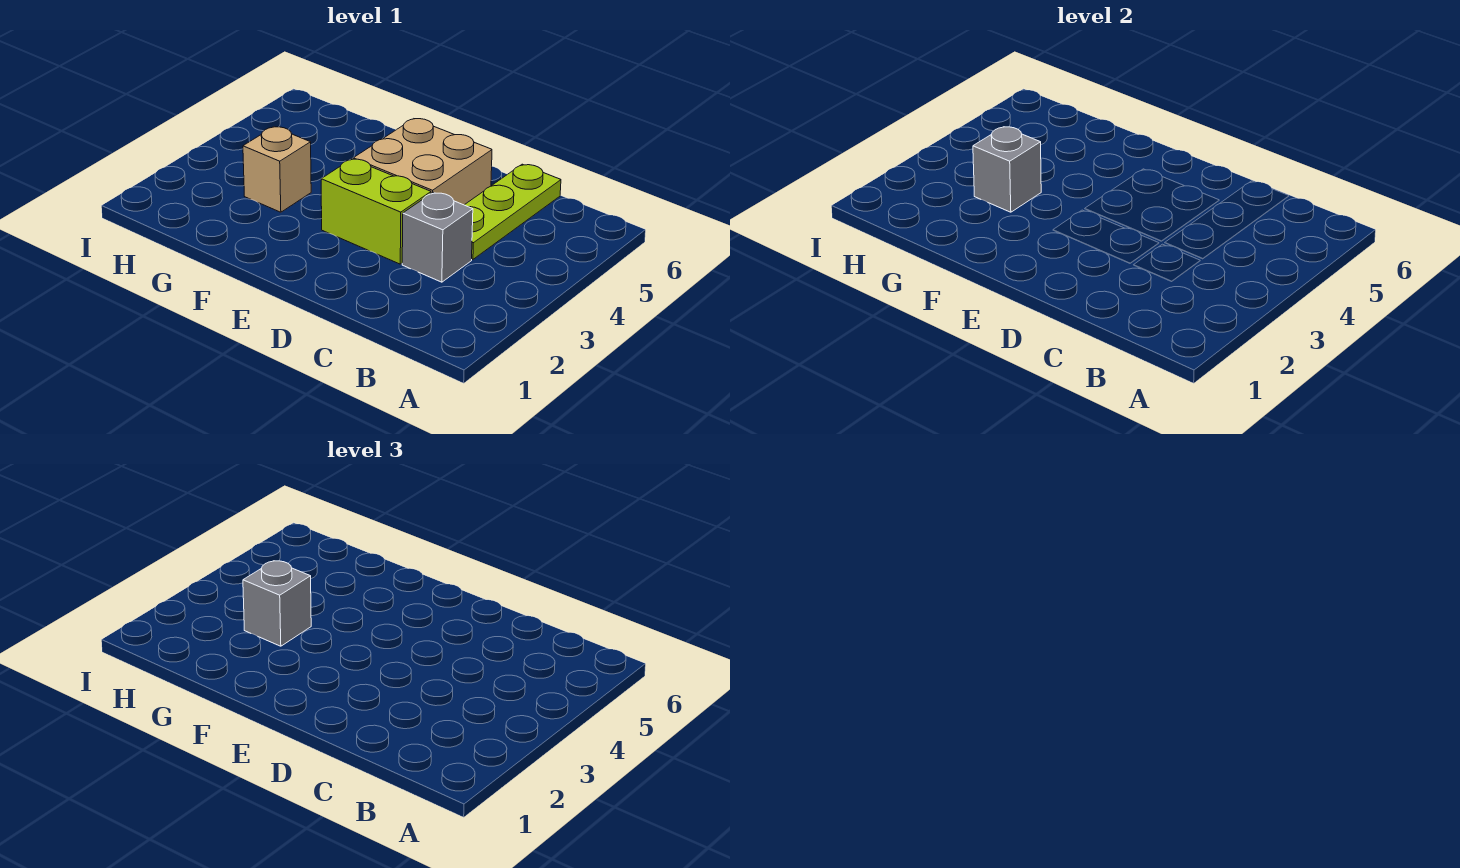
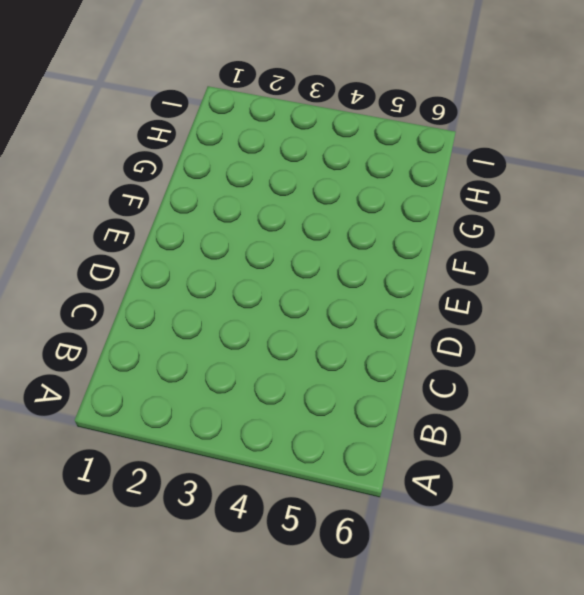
none -> grey 1x1 brick [402,192,473,282]
none -> lime 1x3 plate [465,164,561,259]

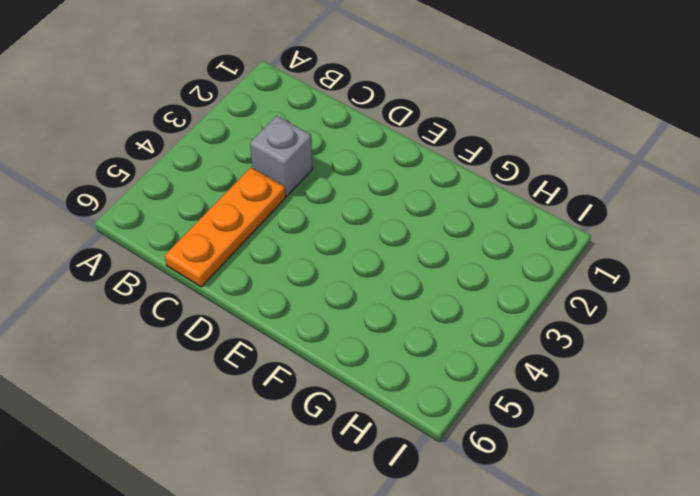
orange 1x3 plate [165,168,286,287] -> lime 1x3 plate [465,164,561,259]
none -> lime 1x2 brick [321,159,431,264]
none -> tan 2x2 brick [353,119,492,205]

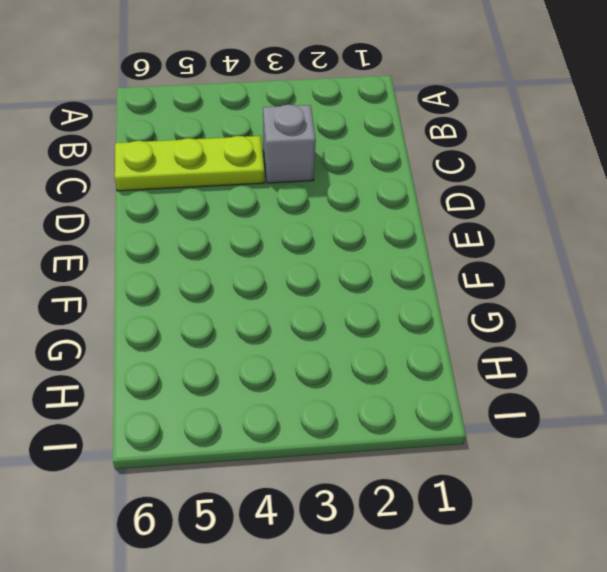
none -> lime 1x2 brick [321,159,431,264]
none -> tan 2x2 brick [353,119,492,205]

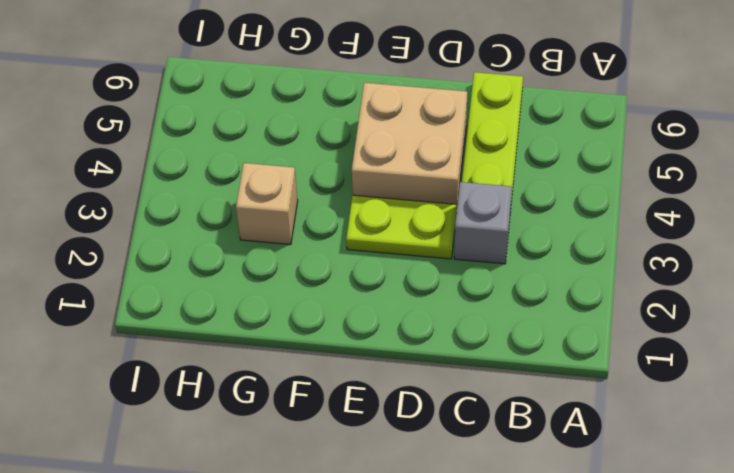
lime 1x2 plate [346,195,457,259] -> lime 1x2 brick [321,159,431,264]
none -> grey 1x1 brick [973,127,1041,212]
none -> grey 1x1 brick [243,561,311,646]

